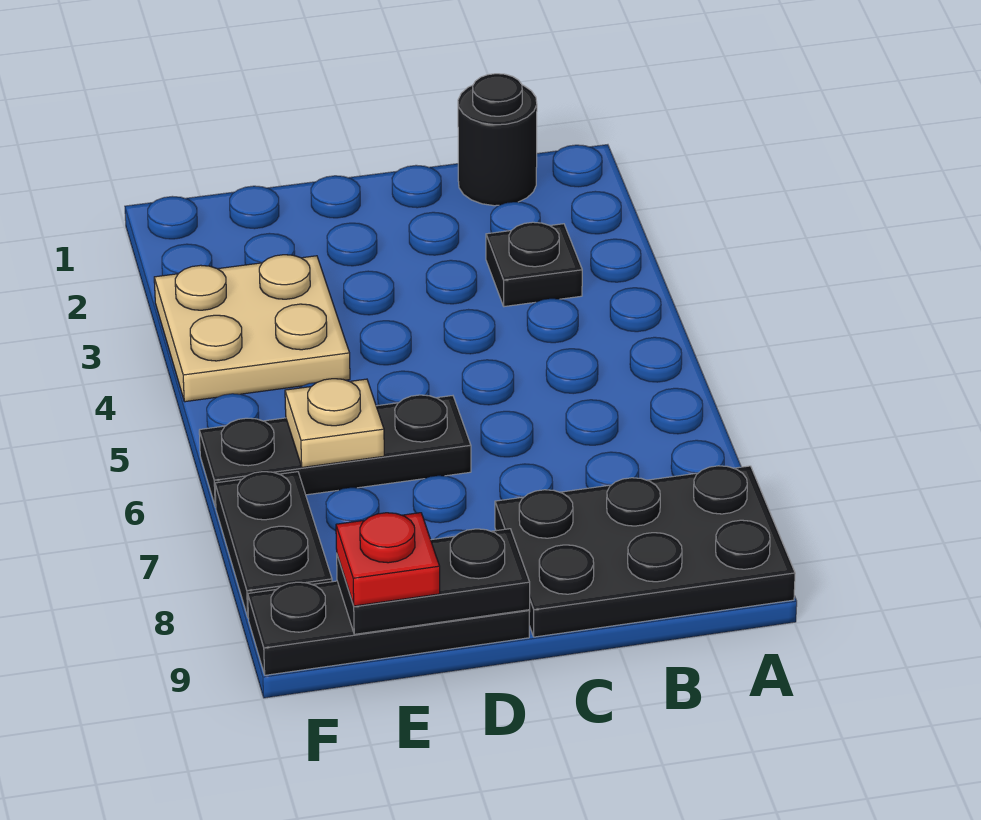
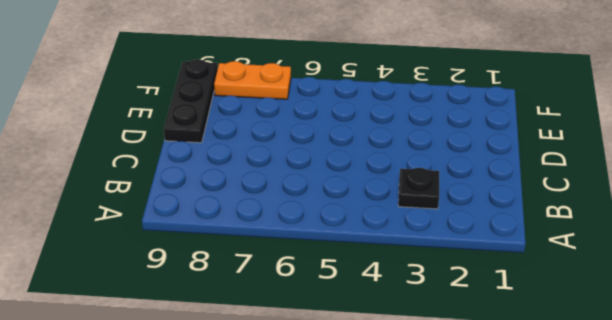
orange 1x2 plate [214,61,291,99] -> black 1x2 plate [215,472,332,617]
none -> black 2x3 plate [495,466,795,637]
none -> black 1x1 round brick [458,74,537,206]

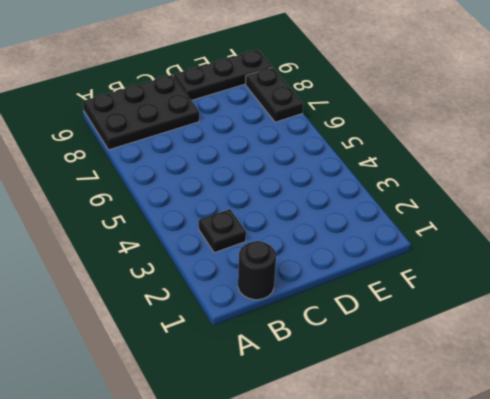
none -> black 1x3 plate [199,395,471,507]
none -> tan 2x2 plate [154,255,350,402]

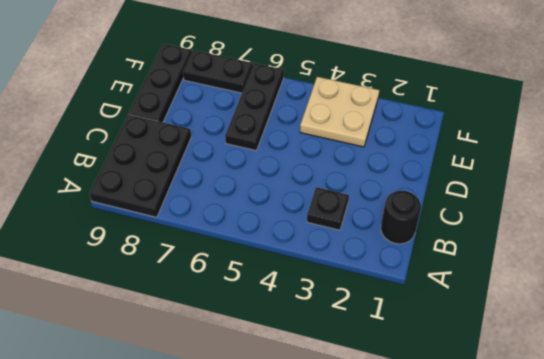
none -> black 1x2 plate [337,529,530,634]
none -> tan 1x1 plate [285,379,384,467]

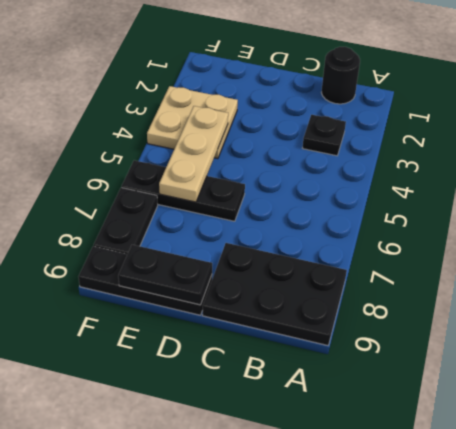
tan 1x3 plate [159,106,228,202] -> tan 1x1 plate [285,379,384,467]
none -> red 1x1 plate [336,513,440,606]

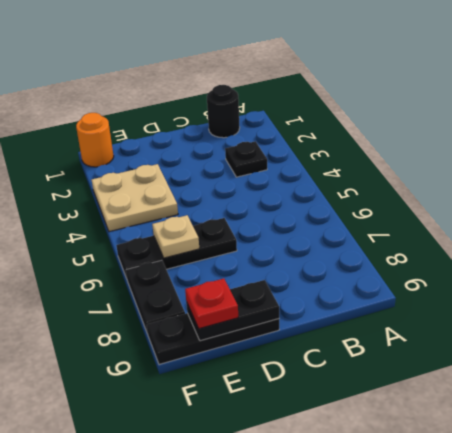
orange 1x1 round brick [76,113,114,167] -> none
none -> black 2x3 plate [495,466,795,637]

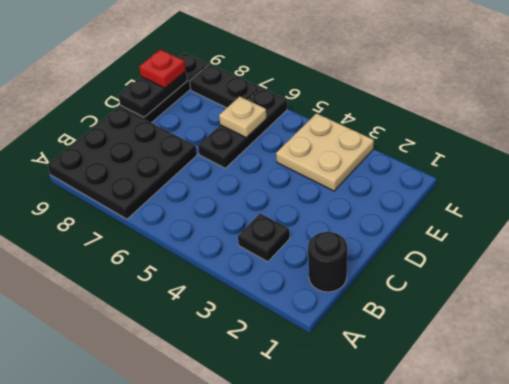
black 3x3 plate [48,107,197,219] -> black 2x3 plate [495,466,795,637]

